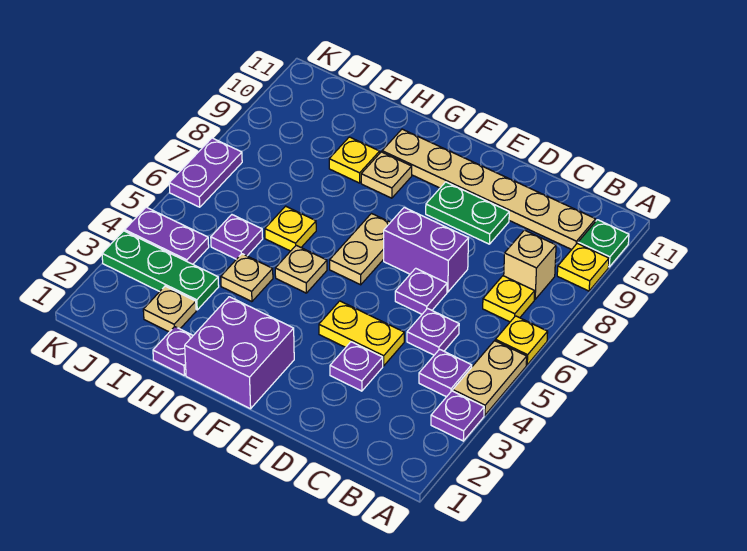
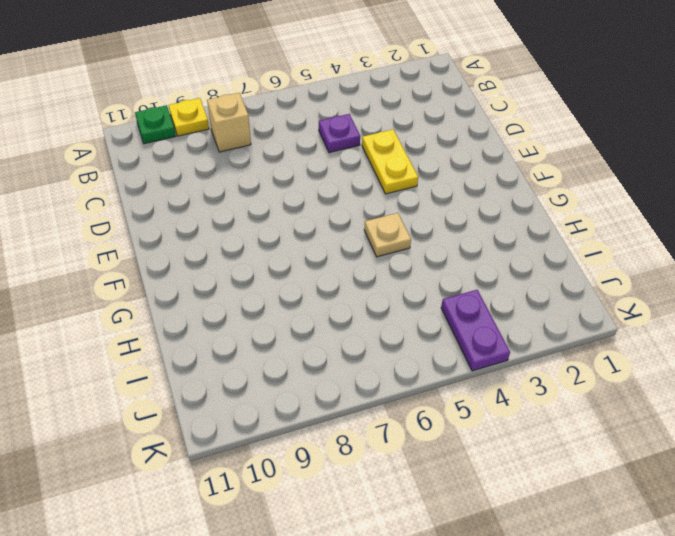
none -> purple 1x1 plate [431,391,484,441]
none -> tan 1x2 plate [453,341,527,415]
none -> yellow 1x1 plate [495,316,548,365]

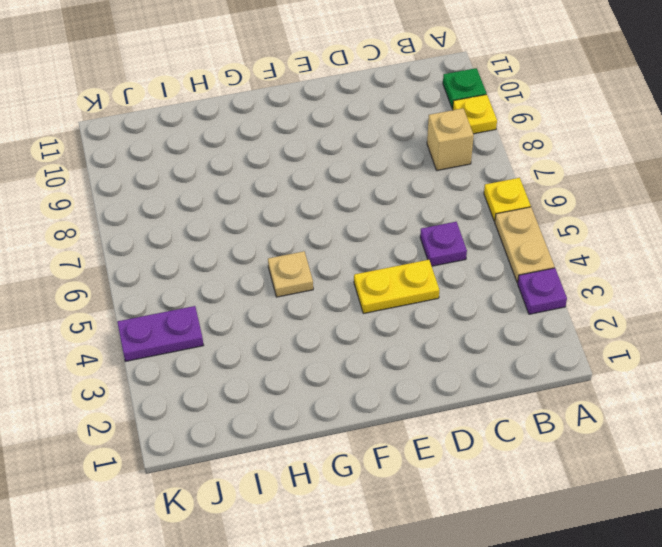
none -> purple 1x1 plate [419,349,472,397]
none -> yellow 1x1 plate [483,276,535,322]
none -> tan 1x6 plate [382,129,596,250]

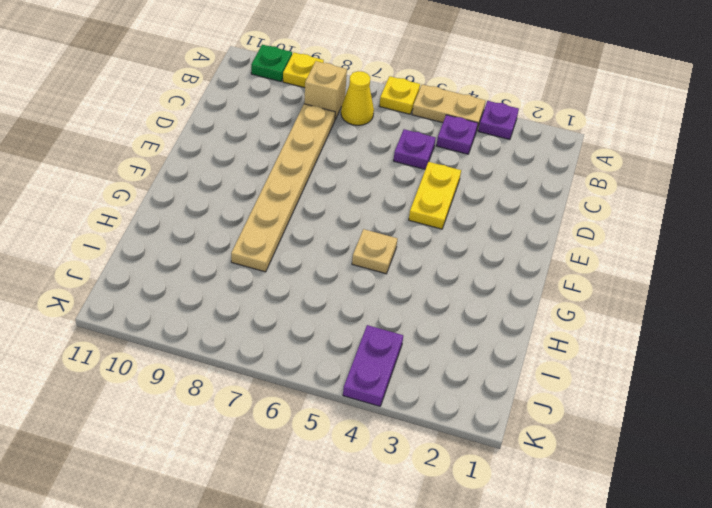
yellow 1x1 cone [341,71,374,125] -> yellow 1x1 plate [483,276,535,322]
tan 1x6 plate [231,104,335,272] -> tan 1x6 plate moved to [382,129,596,250]
none -> purple 1x1 plate [330,342,383,391]
none -> purple 1x1 plate [395,268,447,314]
none -> purple 1x2 brick [384,207,469,292]

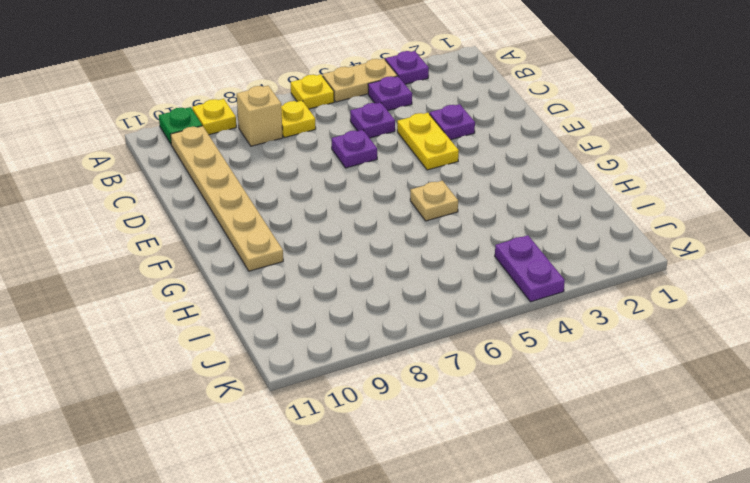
none -> purple 1x2 brick [384,207,469,292]
none -> green 1x2 plate [426,182,509,244]
none -> purple 2x2 brick [185,297,294,409]

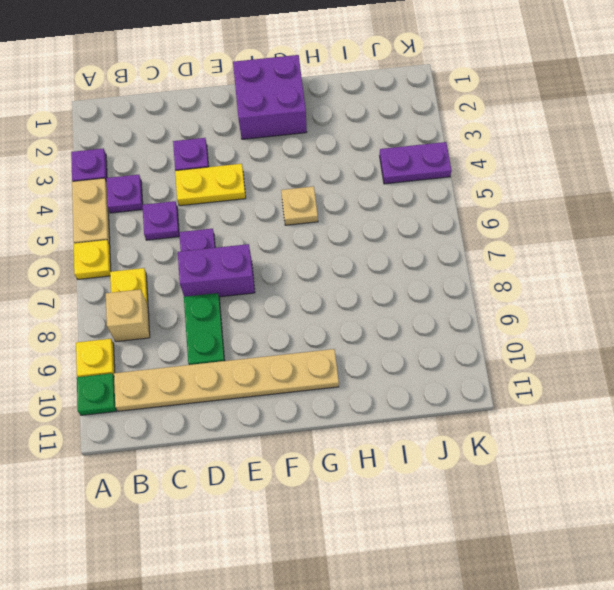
green 1x2 plate [184,293,225,365] -> green 1x2 plate turned to [426,182,509,244]
none -> tan 1x2 plate [330,214,390,285]
none -> tan 1x1 plate [361,152,412,198]
none -> purple 1x1 plate [153,327,193,376]

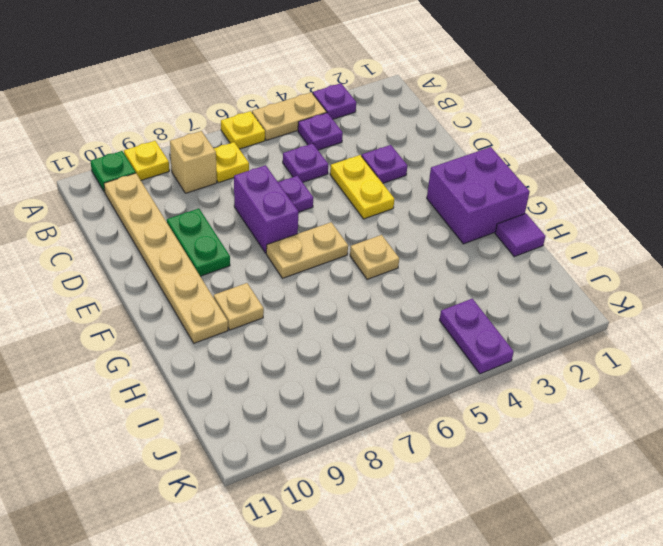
purple 1x1 tile [495,213,545,257] -> purple 1x1 plate [153,327,193,376]
none -> tan 1x1 plate [221,254,273,302]
none -> yellow 1x1 plate [265,206,316,251]
none -> yellow 1x1 plate [329,137,380,183]

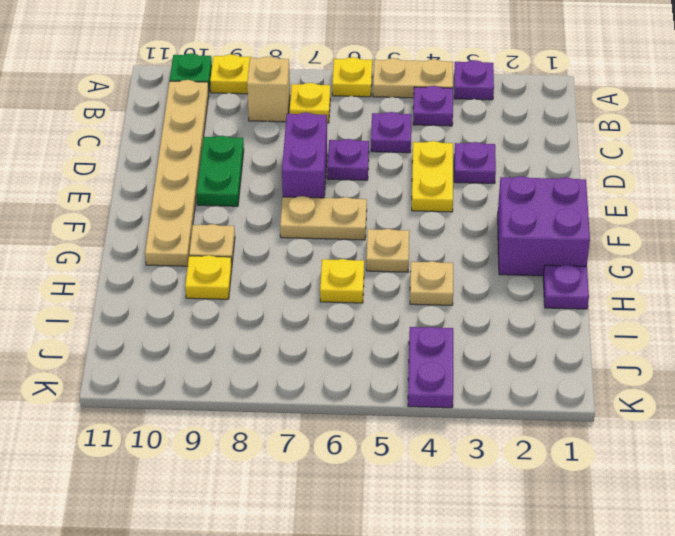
none -> tan 1x1 plate [143,286,196,332]
none -> green 1x3 plate [102,231,219,310]
none -> purple 1x1 plate [211,215,263,259]

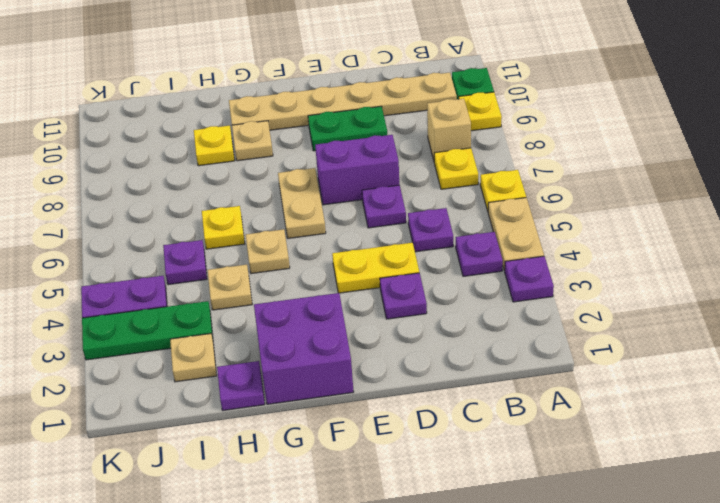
none -> purple 1x2 plate [169,138,242,207]

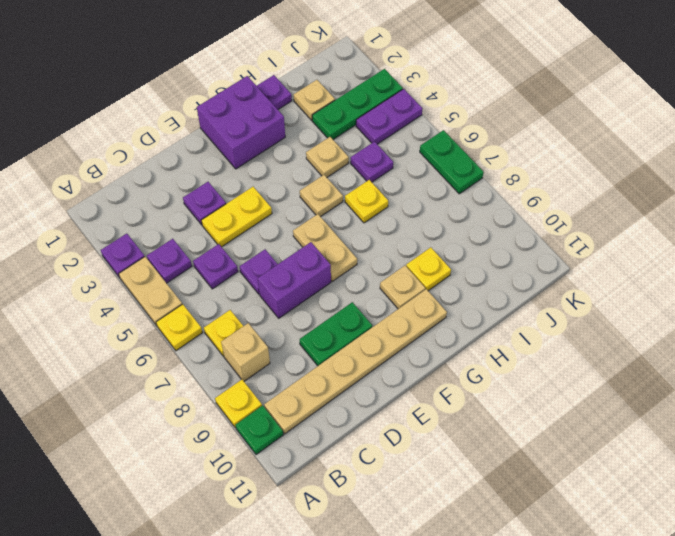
green 1x2 plate [420,130,484,194] -> purple 1x2 plate [169,138,242,207]

